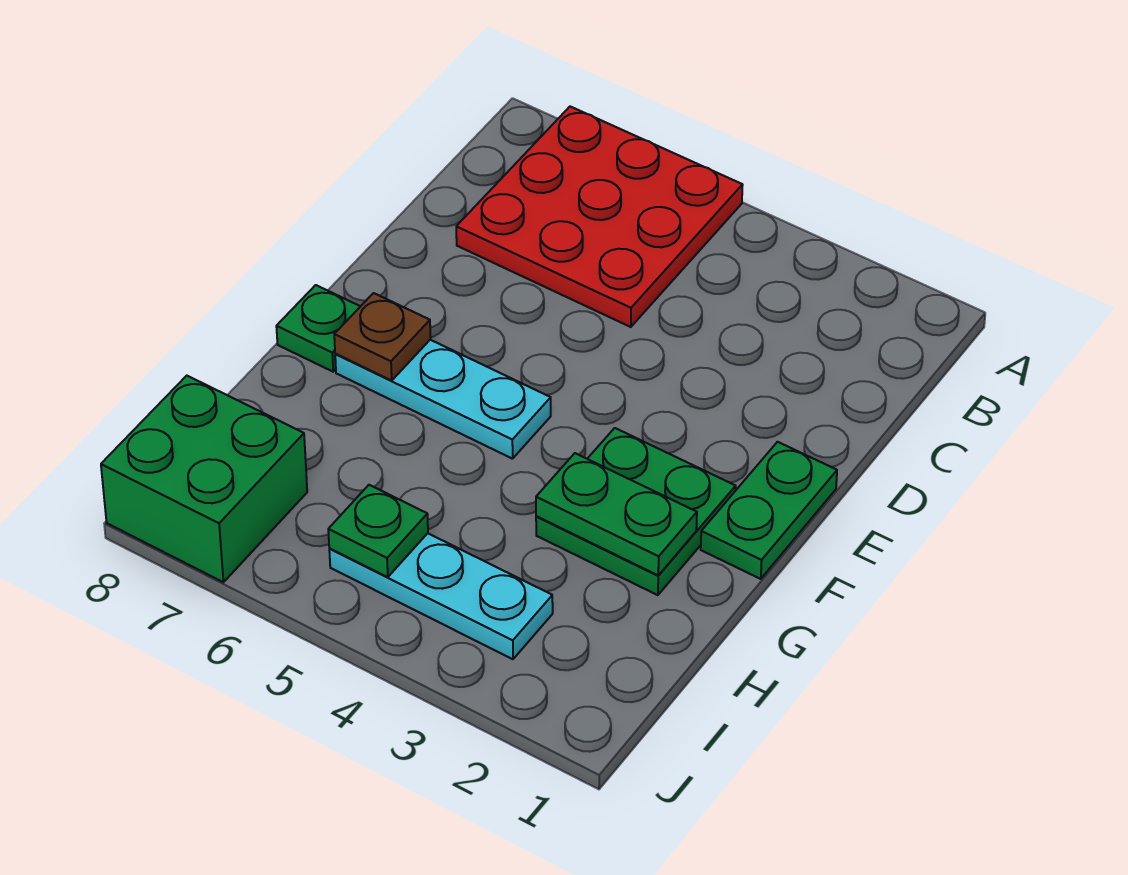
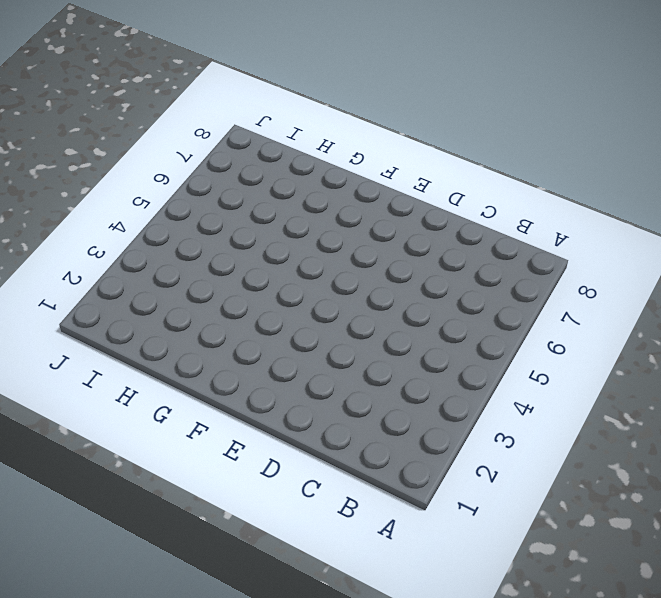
none -> red 3x3 plate [456,107,743,327]
none -> green 1x2 plate [701,442,837,579]

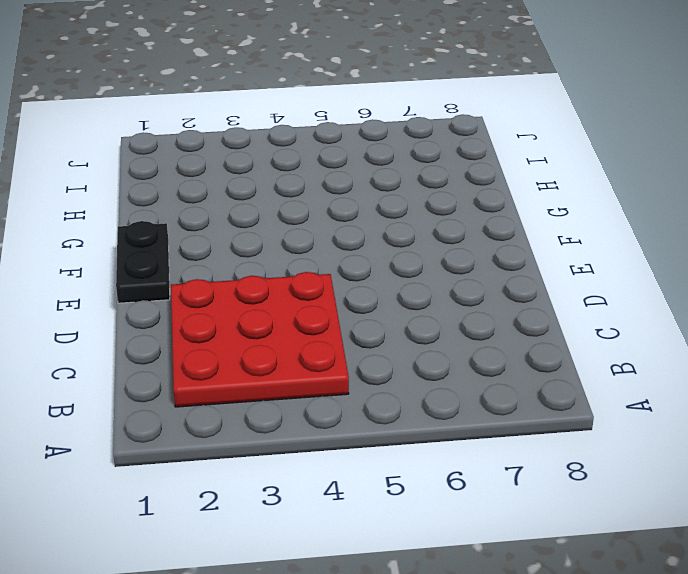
red 3x3 plate [171,272,349,407] -> red 3x3 plate moved to [456,107,743,327]
black 1x2 plate [116,221,170,303] -> green 1x2 plate [701,442,837,579]
none -> green 2x2 plate [536,428,736,595]
none -> cyan 1x3 plate [335,340,551,459]

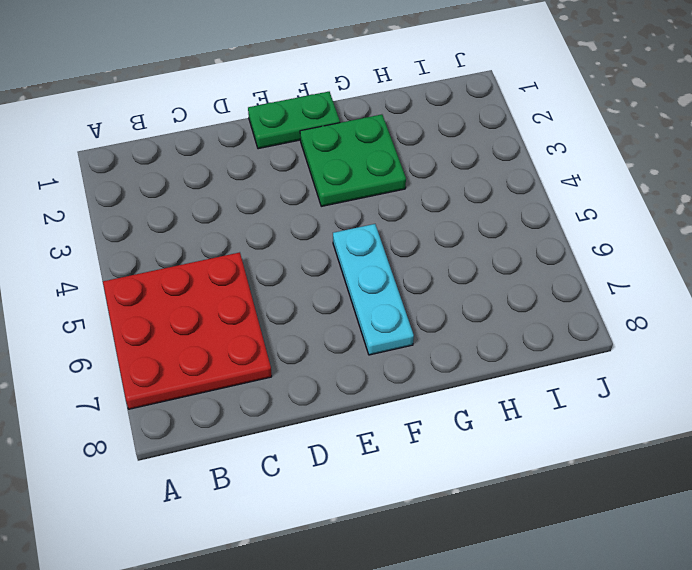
none -> green 1x1 plate [276,285,361,372]
none -> cyan 1x3 plate [329,533,553,659]

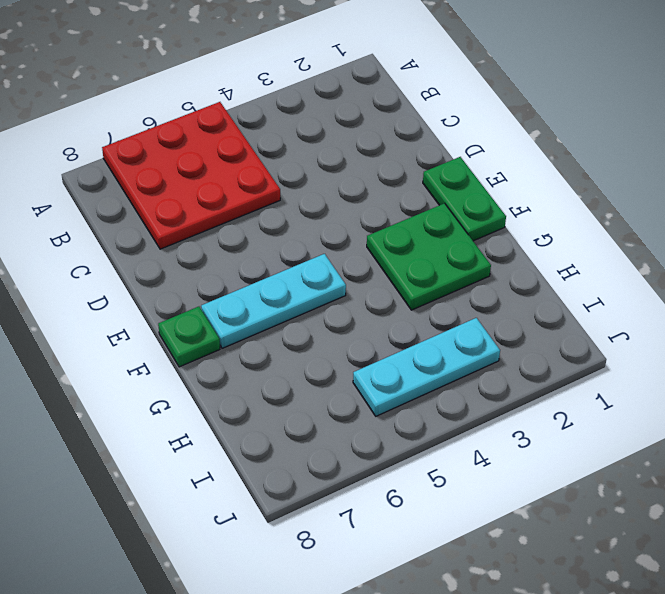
none -> green 2x2 brick [101,376,307,582]
none -> brown 1x1 plate [334,293,431,381]

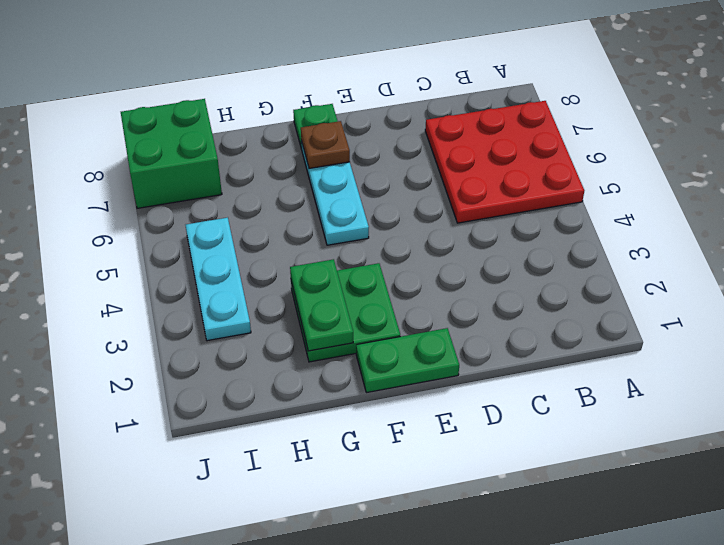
none -> green 1x1 plate [328,485,428,577]

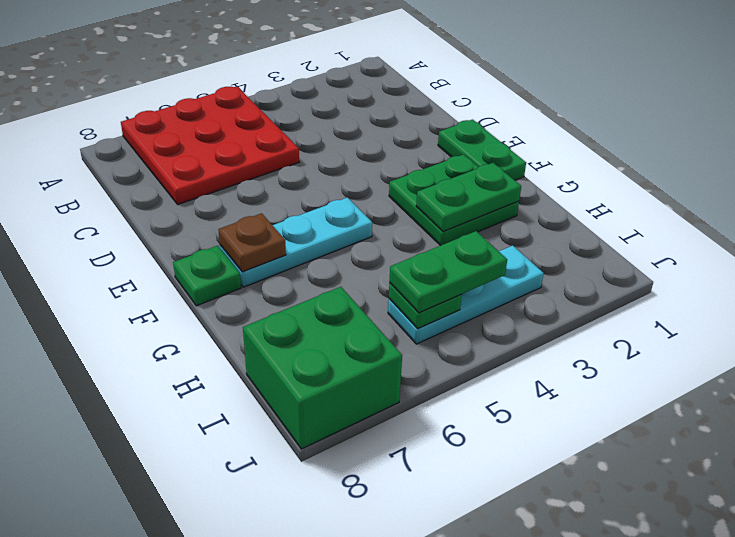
green 1x2 plate [389,231,507,313] -> none

